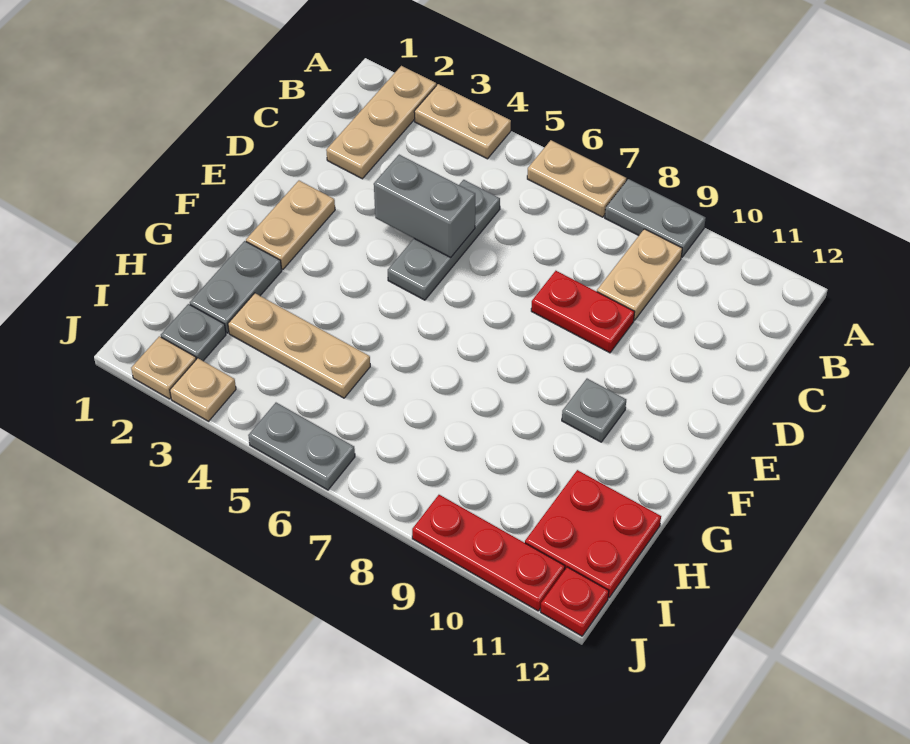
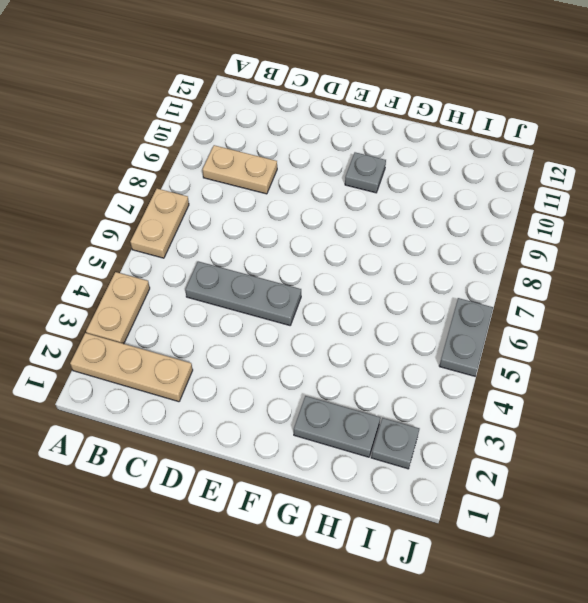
none -> grey 1x2 plate [605,179,706,257]
none -> red 1x2 plate [531,271,635,353]
none -> tan 1x2 plate [246,181,335,269]

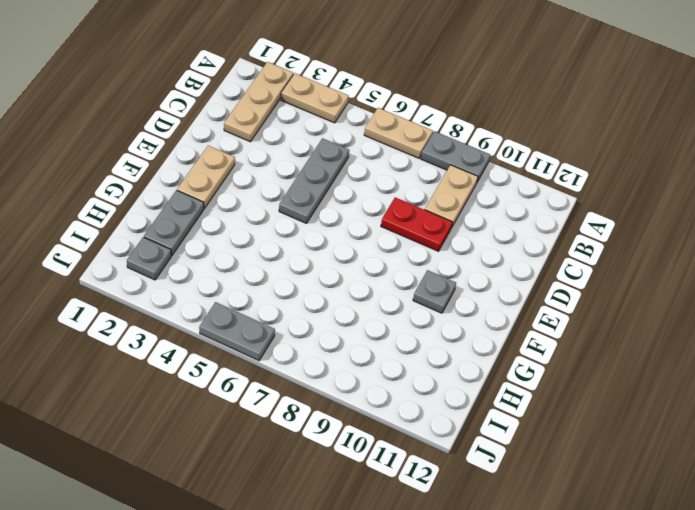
none -> tan 1x3 plate [228,293,370,398]
none -> red 2x2 plate [525,470,661,598]
none -> tan 1x1 plate [131,336,196,399]

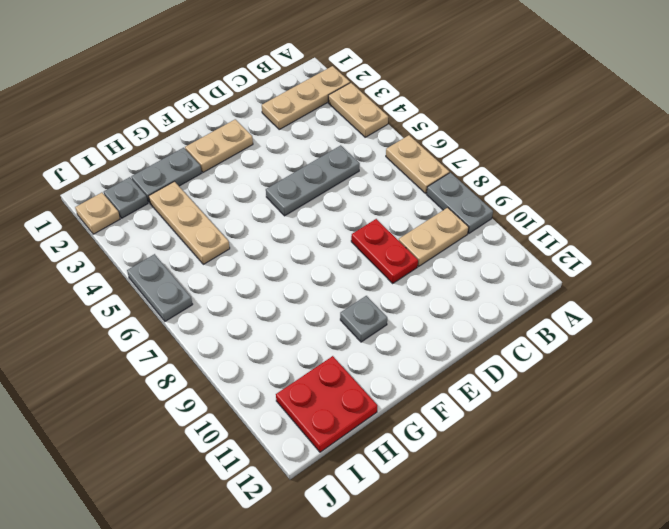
none -> tan 1x1 plate [170,358,236,421]
none -> red 1x3 plate [412,495,565,611]
none -> red 1x1 plate [541,567,609,636]

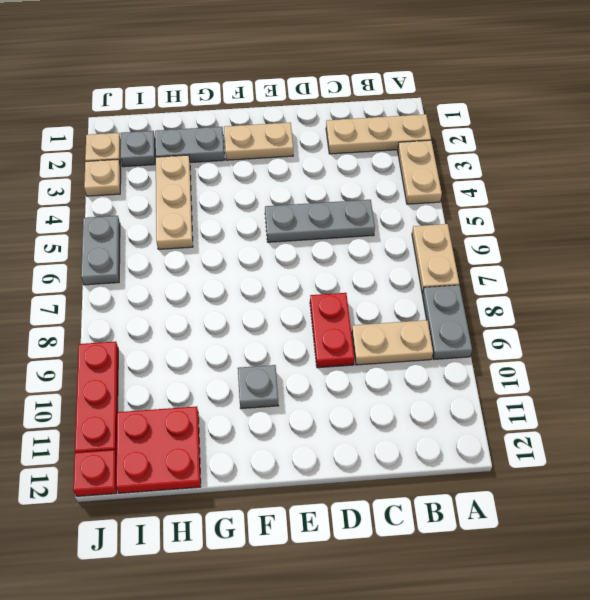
none -> grey 1x2 brick [374,155,475,257]

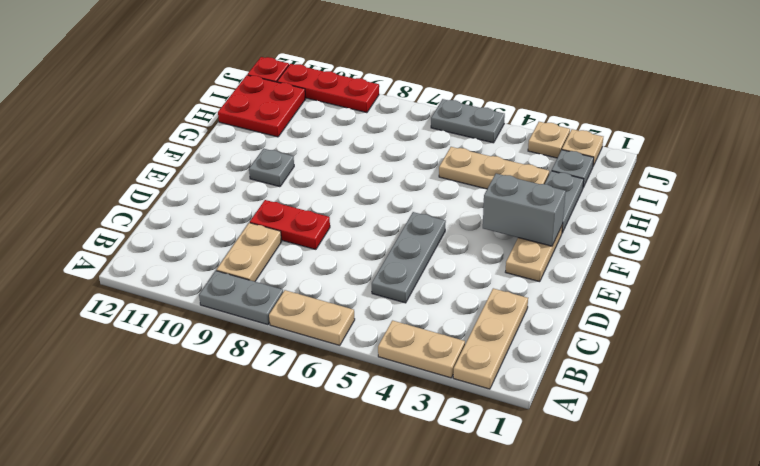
grey 1x2 brick [483,174,566,246] -> grey 1x2 brick moved to [374,155,475,257]

